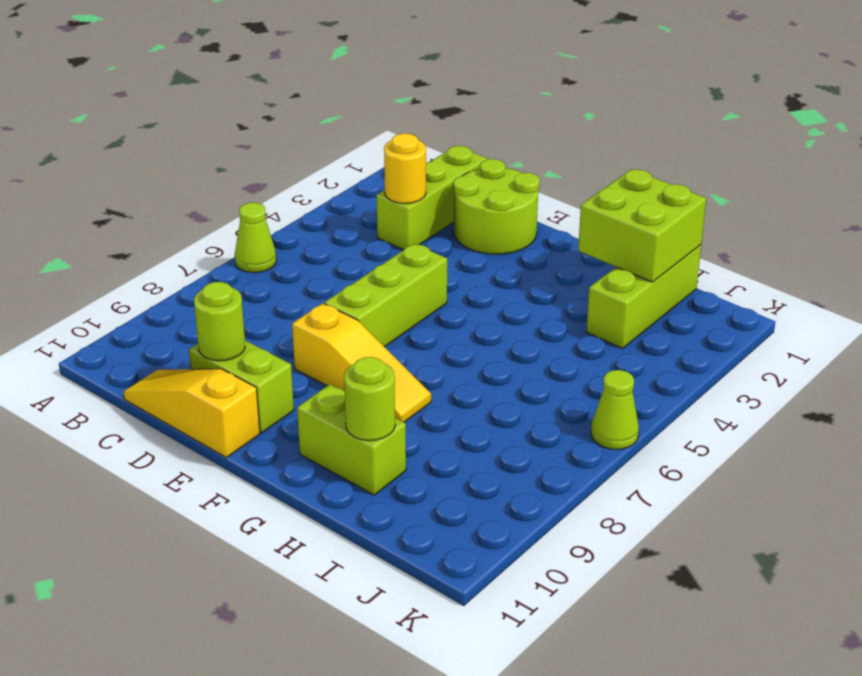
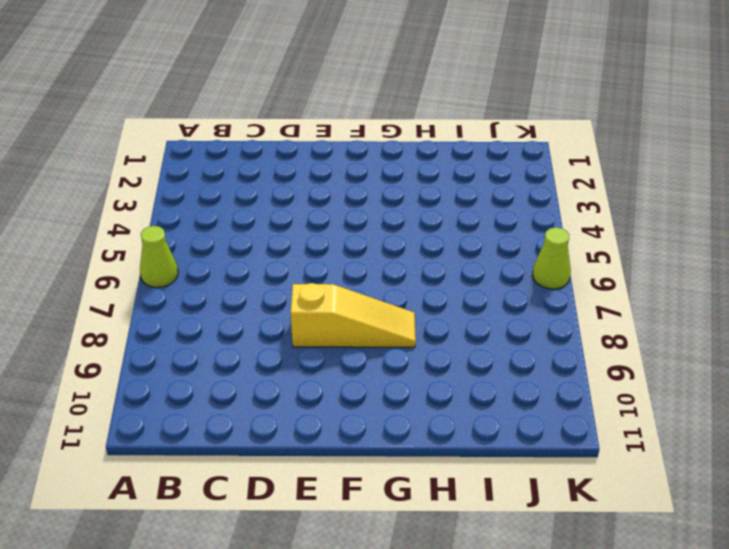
none -> lime 1x3 brick [376,146,487,250]
none -> yellow 1x3 slope [123,369,260,458]
none -> lime 2x2 round brick [453,159,540,254]

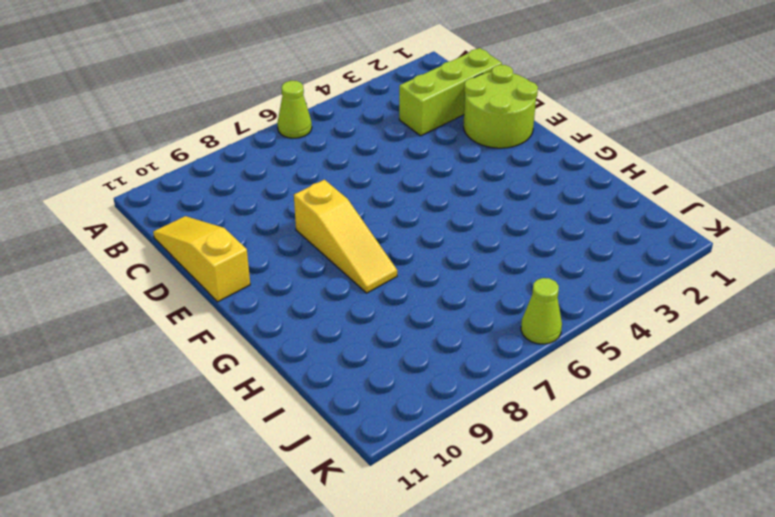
none -> lime 1x2 brick [189,341,294,433]
none -> lime 1x3 brick [324,244,447,347]
none -> lime 1x2 brick [297,384,406,495]

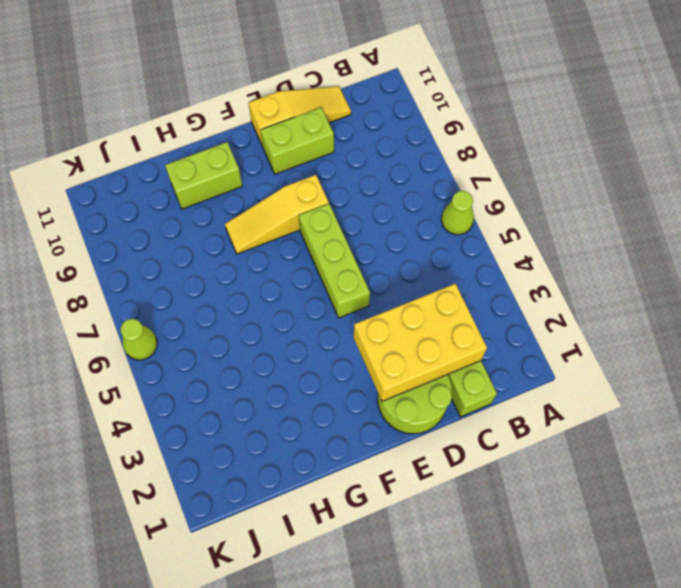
yellow 2x3 brick [353,284,487,401] -> yellow 1x1 round brick [384,133,426,204]
none -> lime 1x3 brick [586,245,701,349]
none -> lime 1x1 round brick [194,282,245,361]
none -> lime 2x2 brick [578,169,706,282]

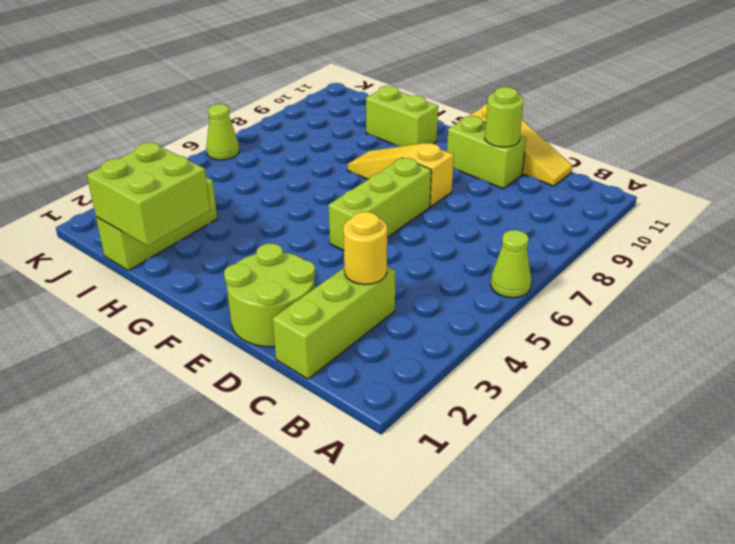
none -> lime 1x1 round brick [344,357,395,441]

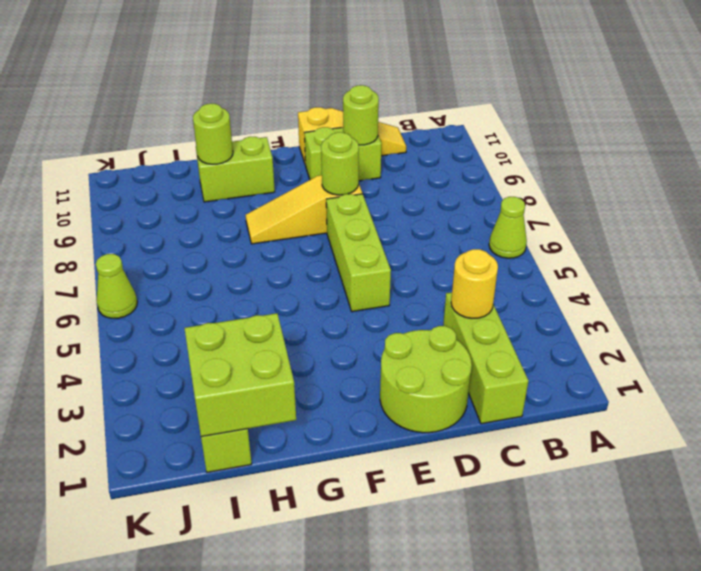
lime 1x1 round brick [321,132,359,195] -> none

